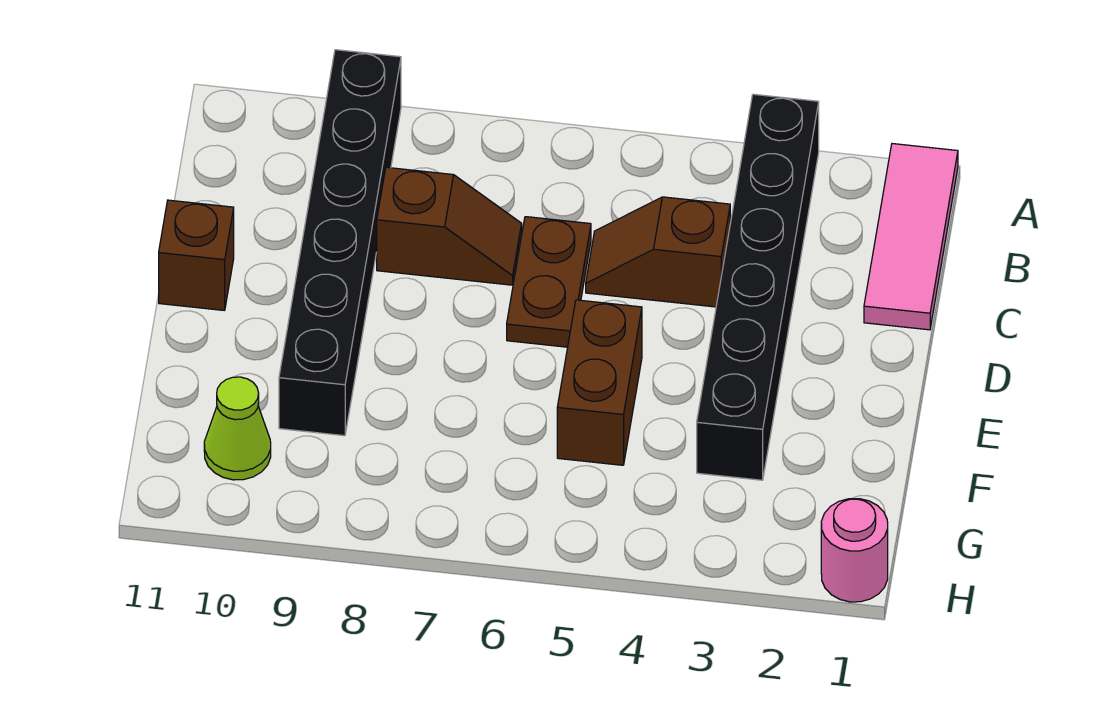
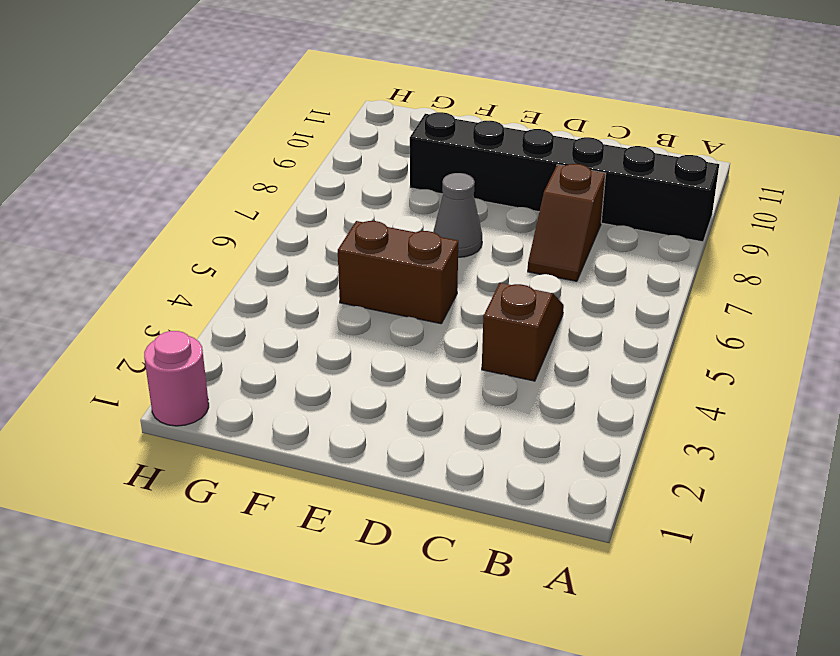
grey 1x1 cone [433,173,482,257] -> none
none -> pink 1x3 tile [864,144,958,330]
none -> black 1x6 brick [697,94,819,480]

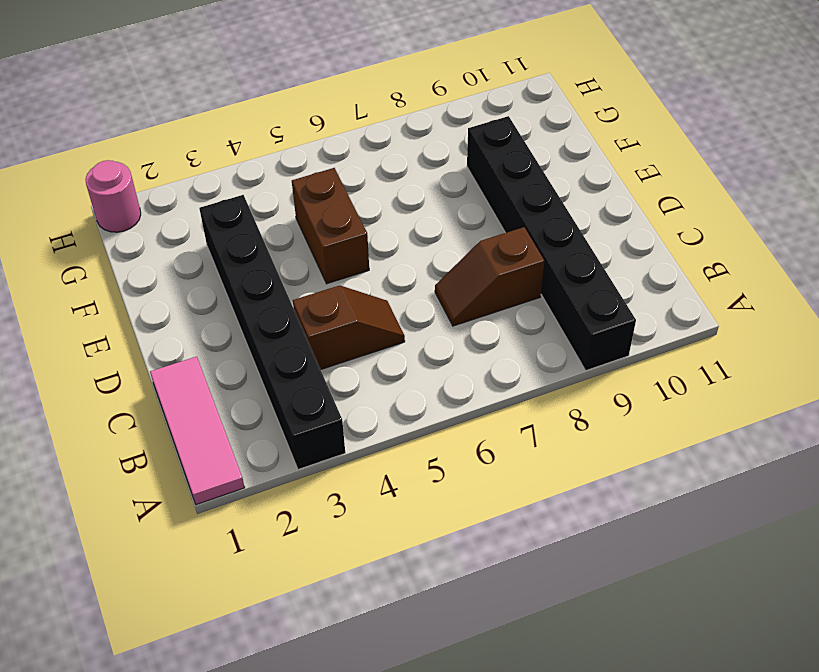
none -> brown 1x2 plate [507,217,591,347]
none -> brown 1x1 brick [159,200,234,311]

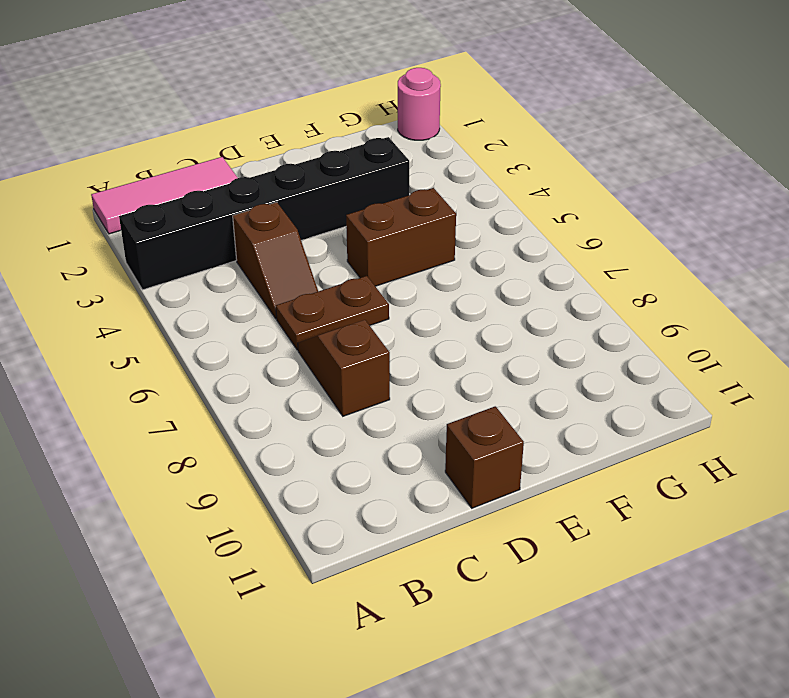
none -> black 1x6 brick [279,50,401,436]
none -> lime 1x1 cone [204,377,271,480]

